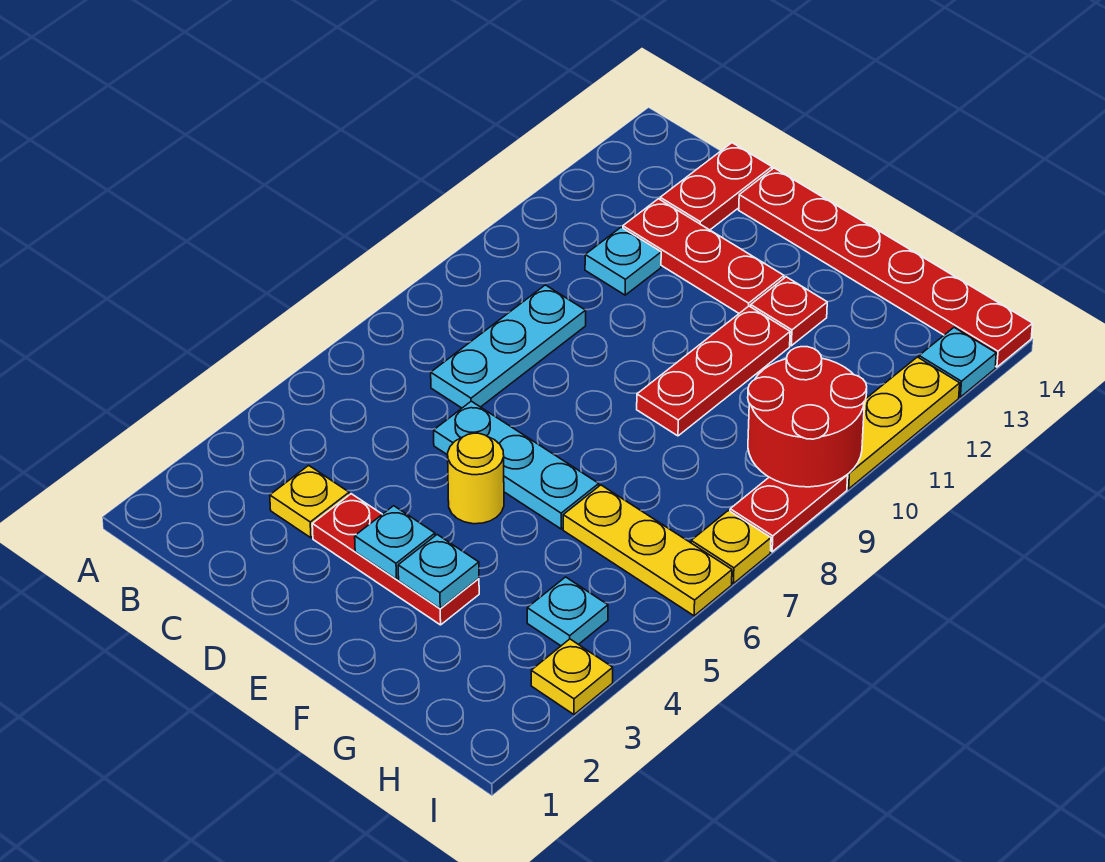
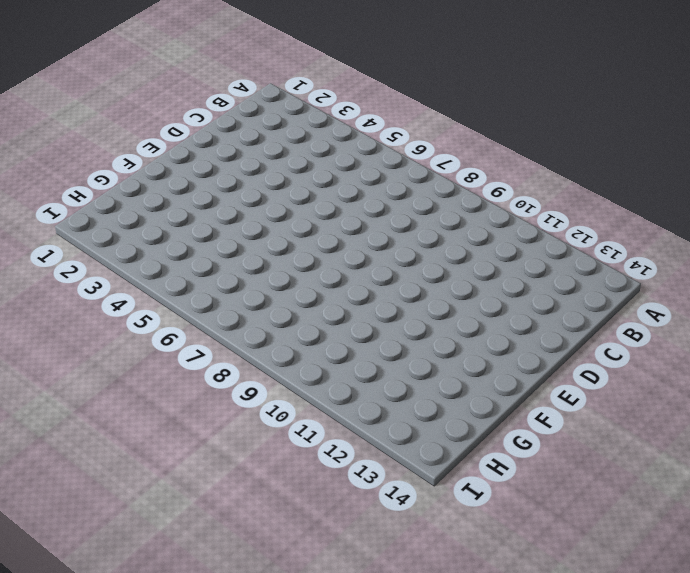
none -> yellow 1x1 plate [270,465,349,538]
none -> cyan 1x3 plate [431,285,586,408]
none -> cyan 1x1 plate [585,227,661,295]

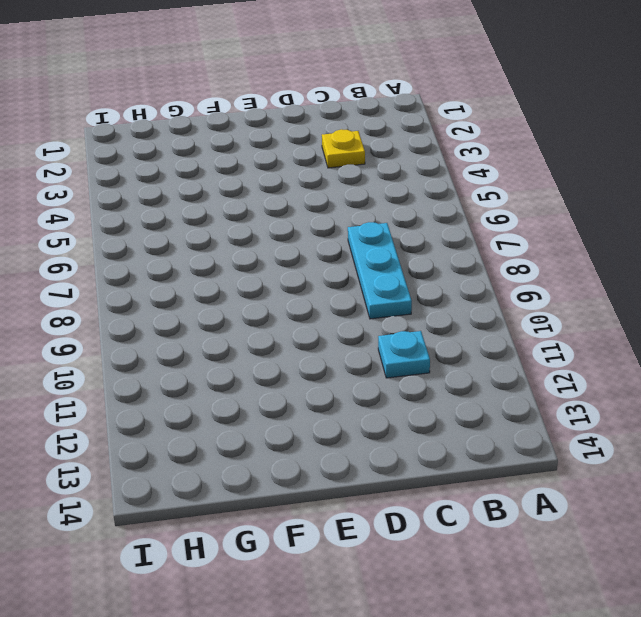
none -> red 1x3 plate [623,199,784,313]
none -> red 1x2 plate [660,143,772,230]
none -> red 1x3 plate [312,494,479,625]

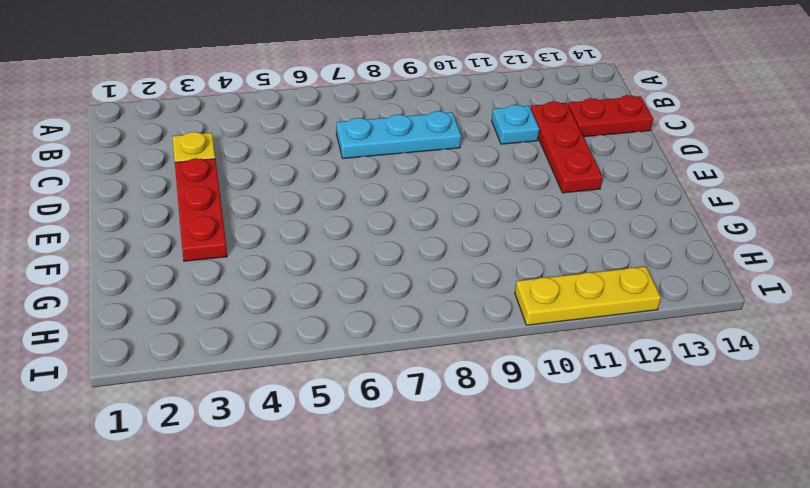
none -> cyan 1x3 plate [434,401,599,529]
none -> red 1x6 plate [739,168,1033,367]
none -> yellow 1x1 round brick [448,433,504,524]

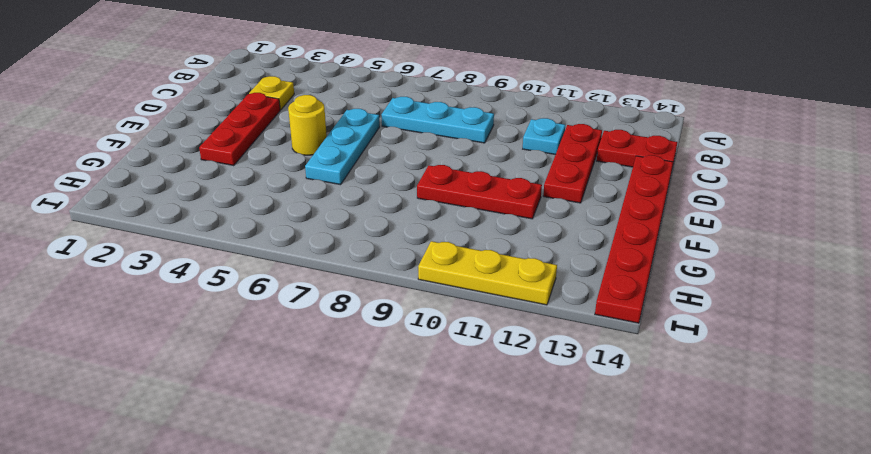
none -> red 1x1 plate [751,277,827,346]
none -> yellow 1x3 plate [563,485,732,616]
none -> cyan 1x1 plate [527,577,608,646]

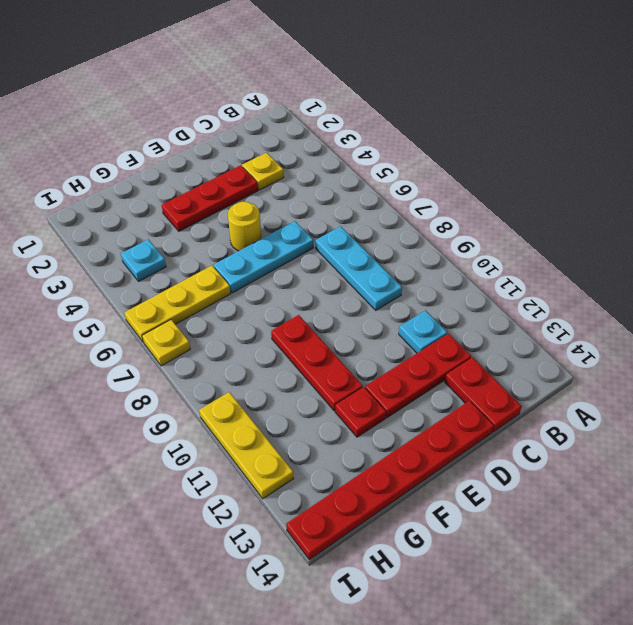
none -> yellow 1x1 plate [531,639,613,714]
none -> red 1x2 plate [730,475,848,552]
none -> cyan 1x1 plate [919,327,996,397]

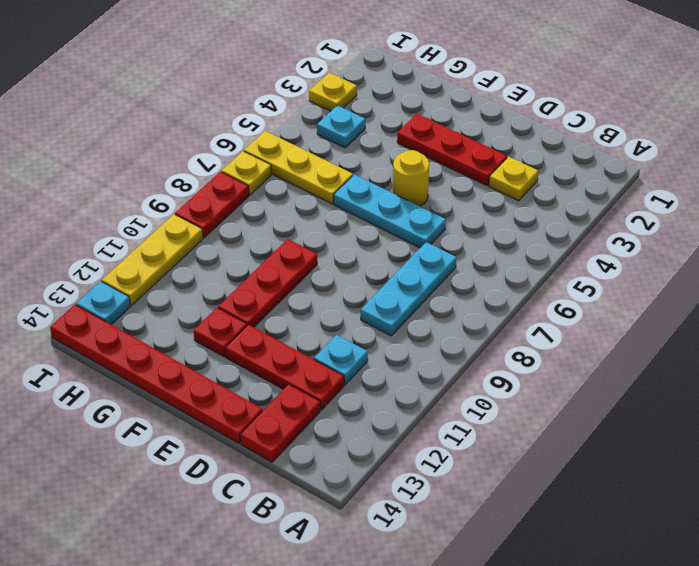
none -> cyan 1x1 plate [355,506,435,579]
none -> cyan 1x1 plate [398,535,479,608]
none -> red 2x2 round brick [748,347,867,487]

